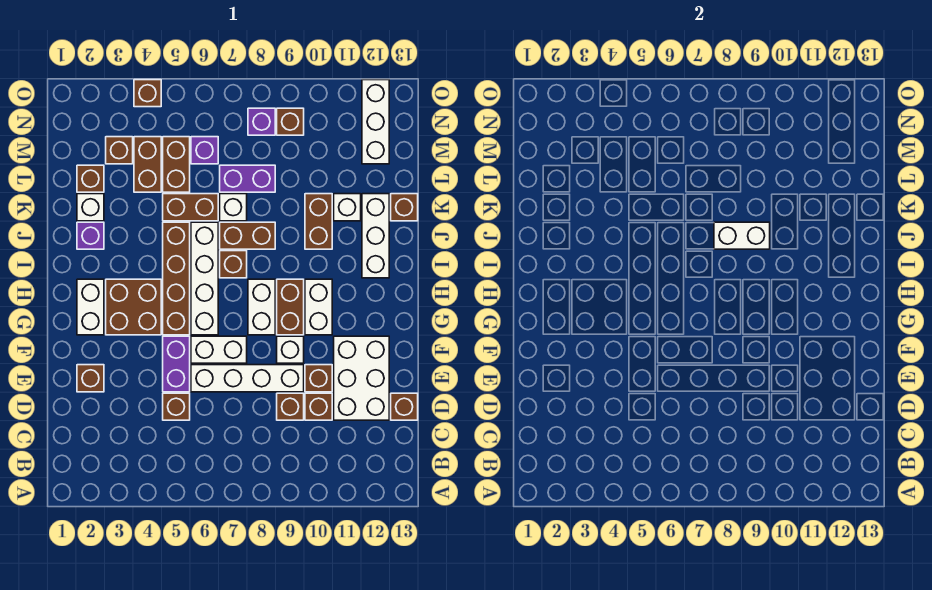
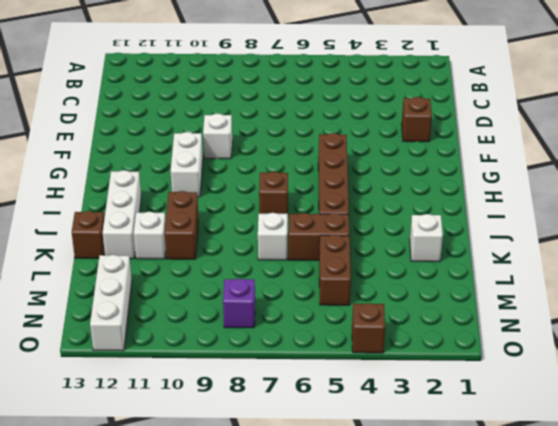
none -> brown 1x1 brick [163,393,190,420]
none -> brown 1x1 brick [277,393,304,420]
none -> brown 1x1 brick [305,393,332,420]
none -> white 2x3 brick [334,336,389,420]

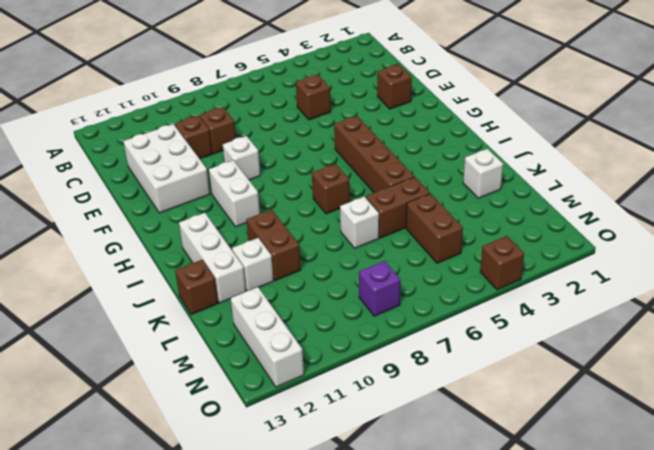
none -> brown 1x1 brick [391,393,418,420]
none -> purple 1x2 brick [163,336,190,392]
none -> white 1x4 brick [191,365,304,392]
none -> brown 1x1 brick [305,365,332,392]

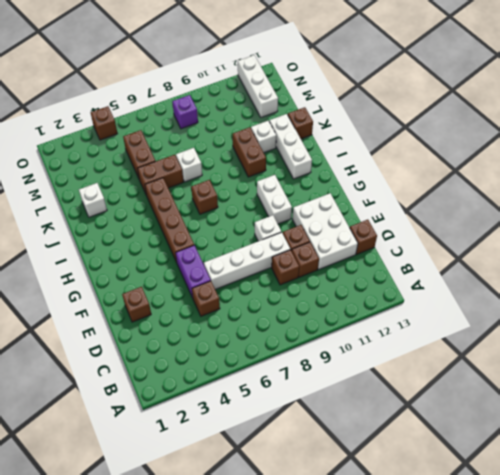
none -> white 1x2 brick [191,336,247,363]
none -> white 1x2 brick [77,279,104,335]
none -> brown 2x2 brick [106,279,161,335]
none -> white 1x4 brick [191,222,218,335]

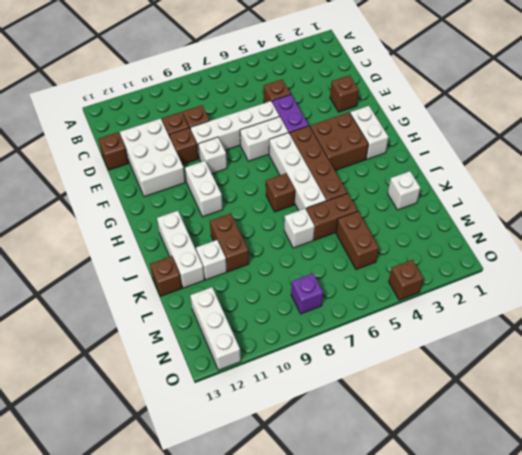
none -> white 1x2 brick [248,279,275,335]
none -> brown 1x2 brick [277,279,304,335]
none -> purple 1x1 brick [77,222,104,249]
none -> brown 1x2 brick [220,222,275,249]

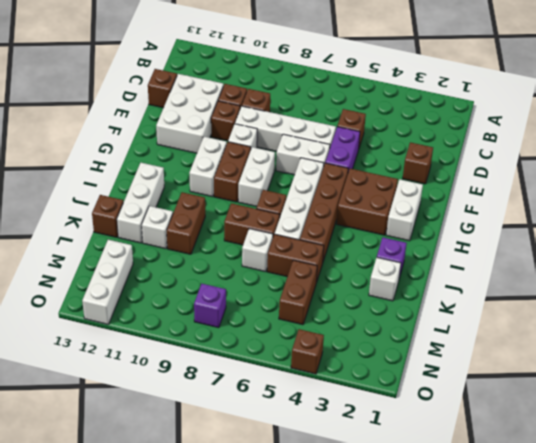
none -> brown 1x1 brick [77,165,104,192]
none -> brown 1x2 brick [134,137,161,192]
none -> purple 1x2 brick [220,165,275,192]
none -> brown 1x1 brick [106,137,133,164]

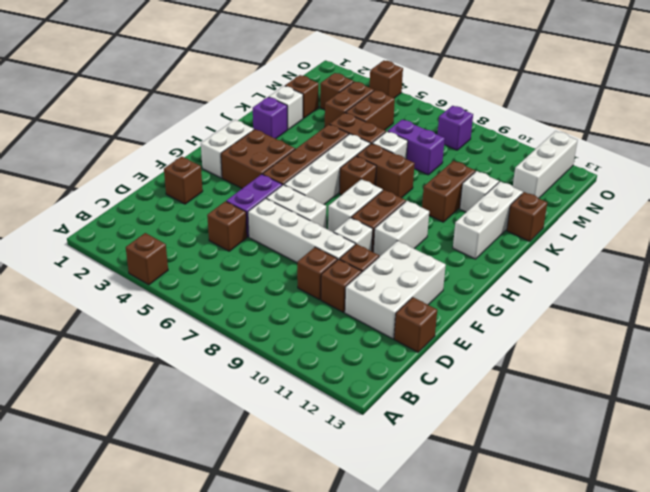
brown 1x1 brick [126,233,168,285] -> brown 1x1 brick moved to [277,108,304,135]
none -> purple 1x1 brick [191,137,218,164]
none -> white 1x2 brick [714,222,770,249]

